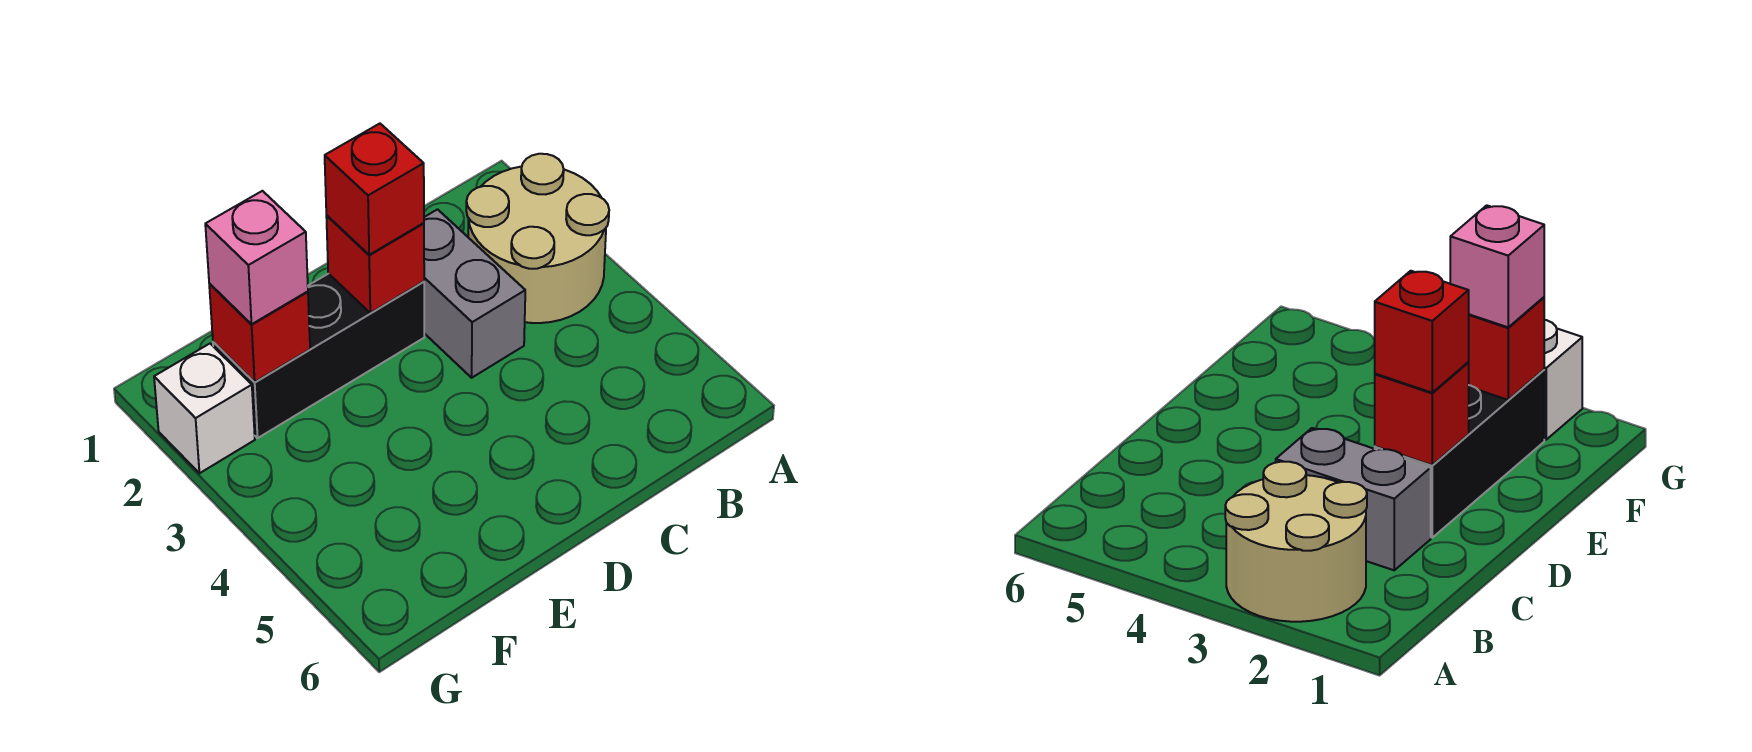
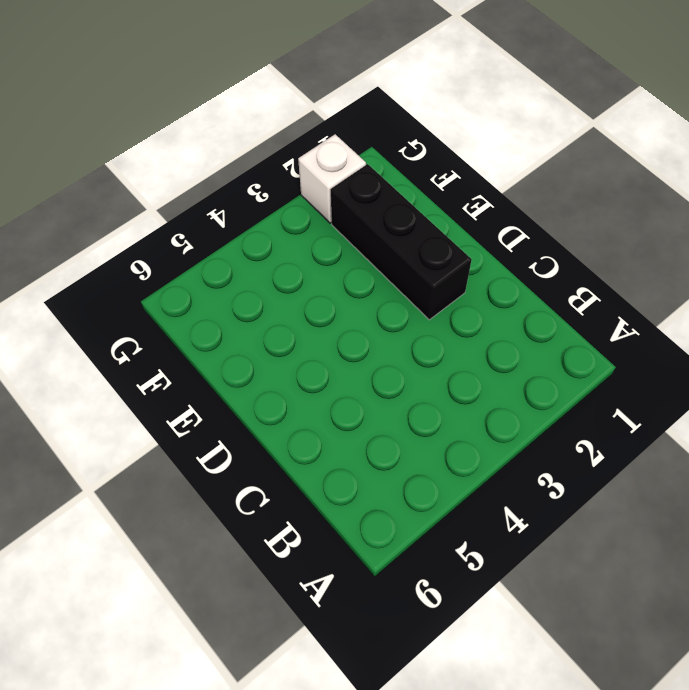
none -> tan 2x2 round brick [466,154,609,323]
none -> grey 1x2 brick [424,209,525,378]

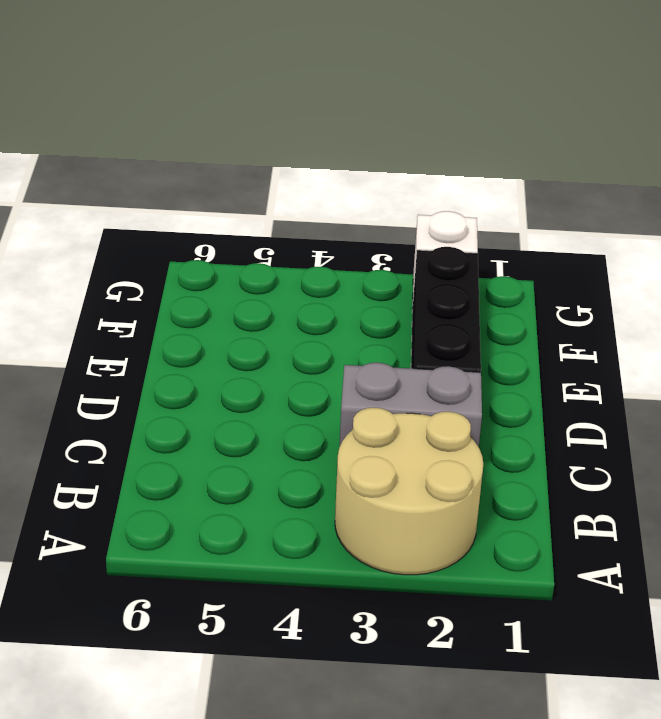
none -> red 1x1 brick [326,216,424,313]
none -> red 1x1 brick [209,283,310,382]

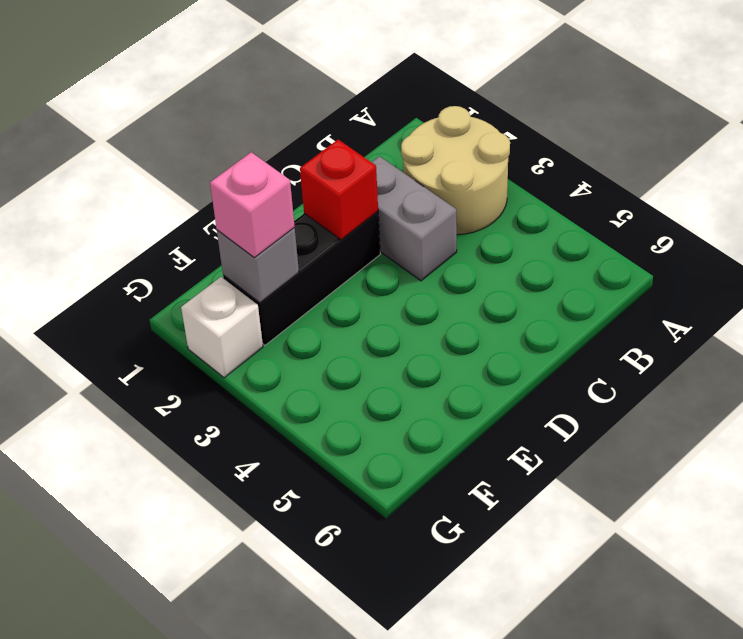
grey 1x1 brick [217,228,299,303] -> red 1x1 brick [209,283,310,382]
none -> red 1x1 brick [325,124,424,255]

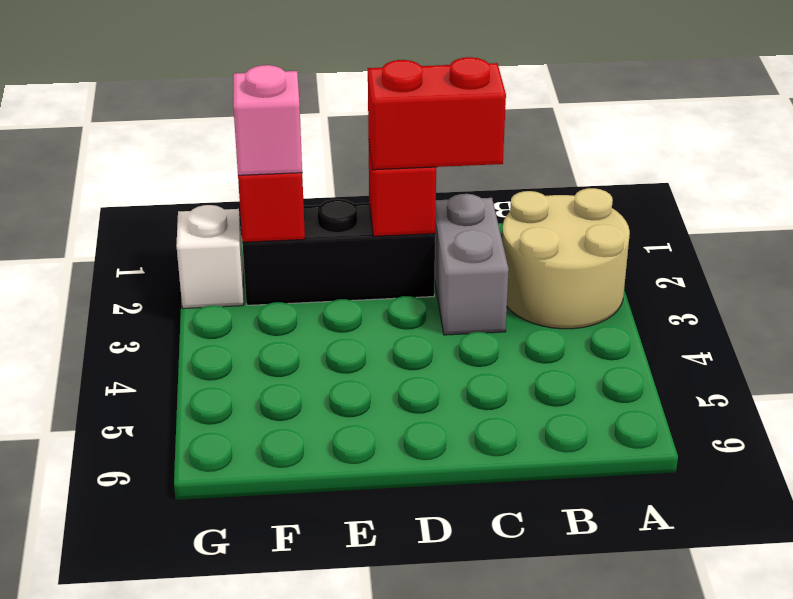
red 1x2 brick [368,57,506,170] -> red 1x1 brick [325,124,424,255]

